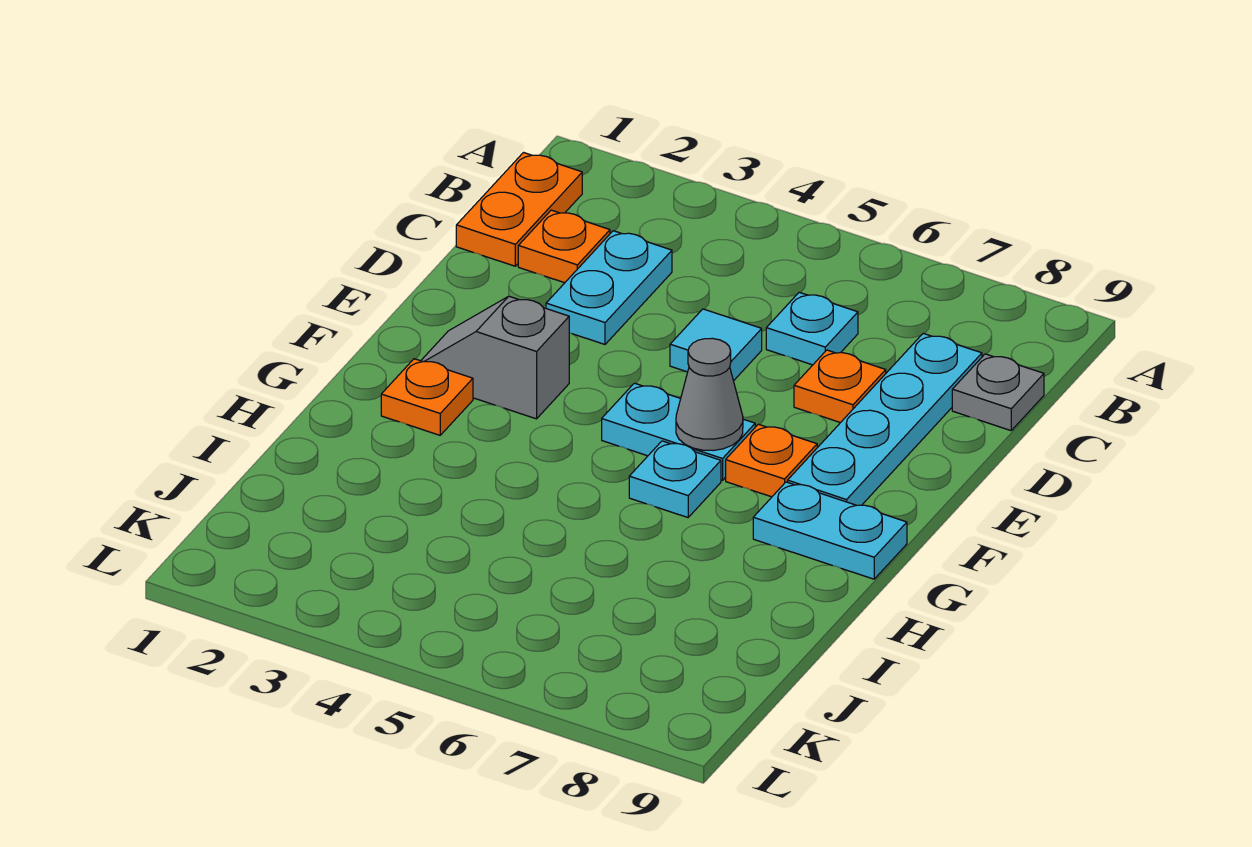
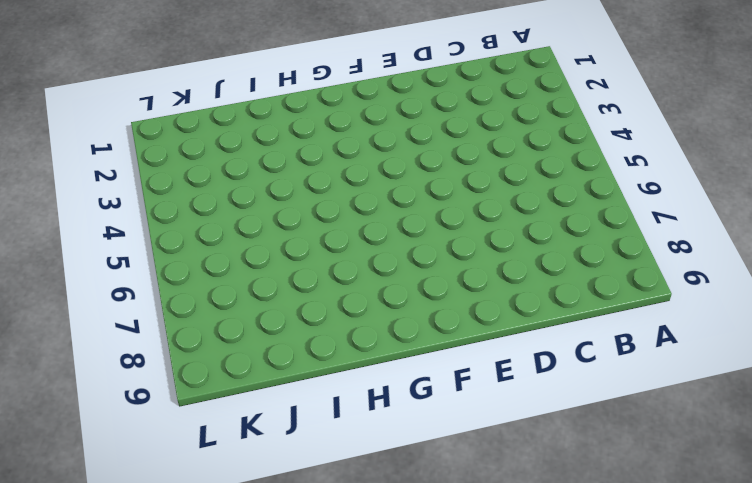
none -> orange 1x2 plate [456,153,582,266]
none -> orange 1x1 plate [518,210,610,283]
none -> cyan 1x2 plate [546,231,672,344]

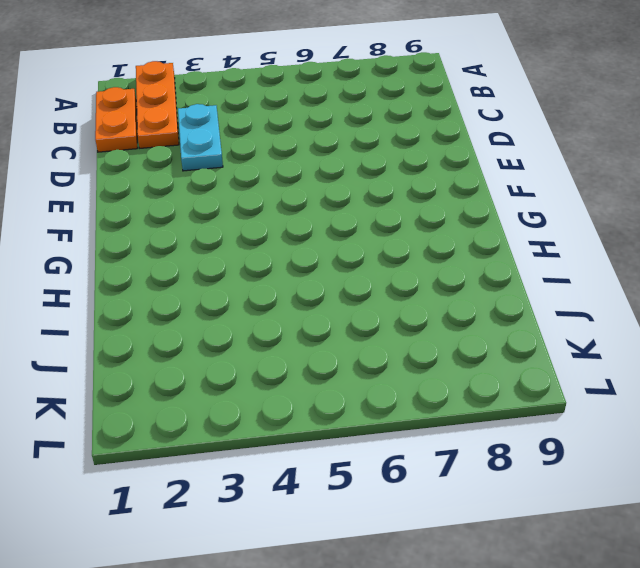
orange 1x3 plate [136,61,179,148] -> orange 1x1 plate [518,210,610,283]
none -> cyan 1x1 plate [766,292,858,365]
none -> cyan 1x4 plate [788,333,982,505]
none -> grey 1x1 plate [952,354,1044,430]

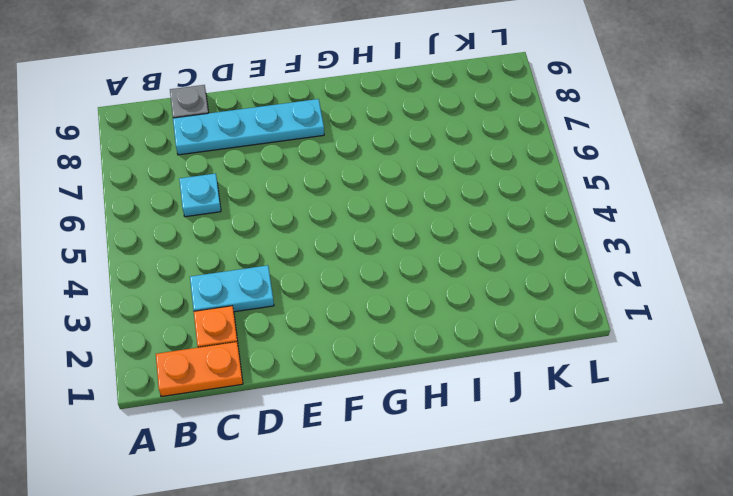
none -> cyan 1x1 tile [670,309,762,381]
none -> orange 1x1 plate [794,350,886,423]
none -> grey 1x2 slope [421,296,569,419]

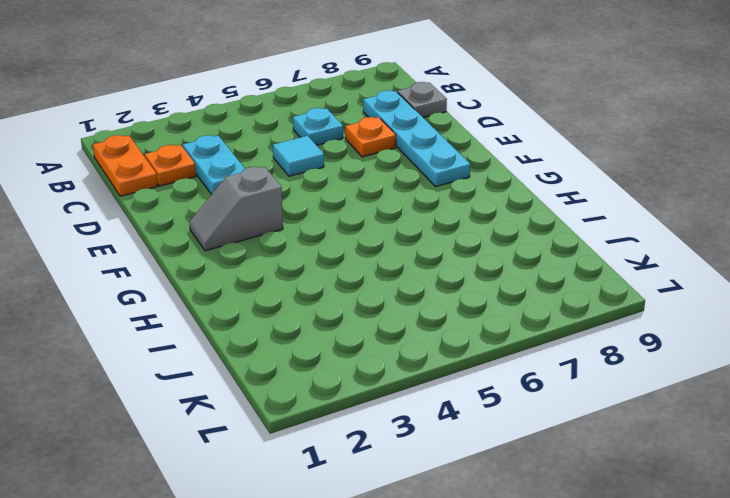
none -> cyan 1x2 plate [602,383,755,480]
none -> orange 1x1 plate [726,424,817,497]
none -> orange 1x1 plate [381,359,473,435]

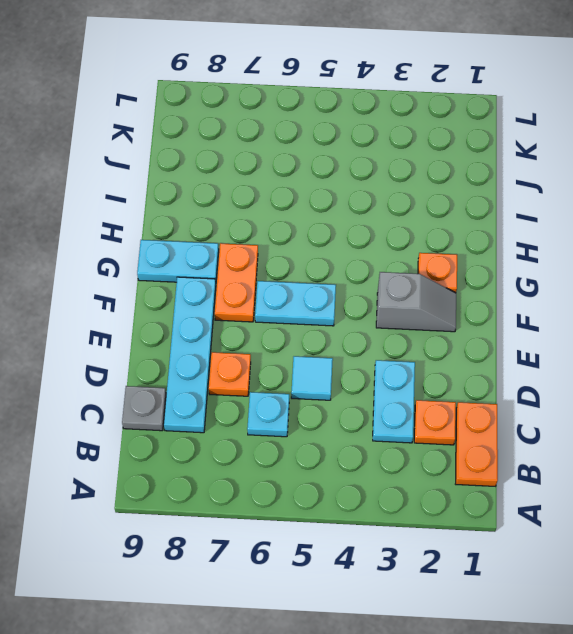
orange 1x2 plate [215,243,258,322] -> orange 1x1 plate [726,424,817,497]
none -> cyan 1x1 plate [629,441,721,517]
none -> grey 1x1 cone [676,338,743,451]

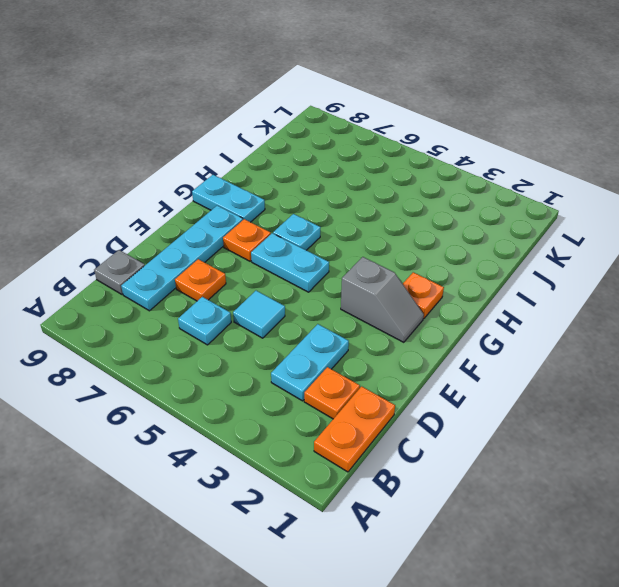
none -> grey 1x1 cone [676,338,743,451]

